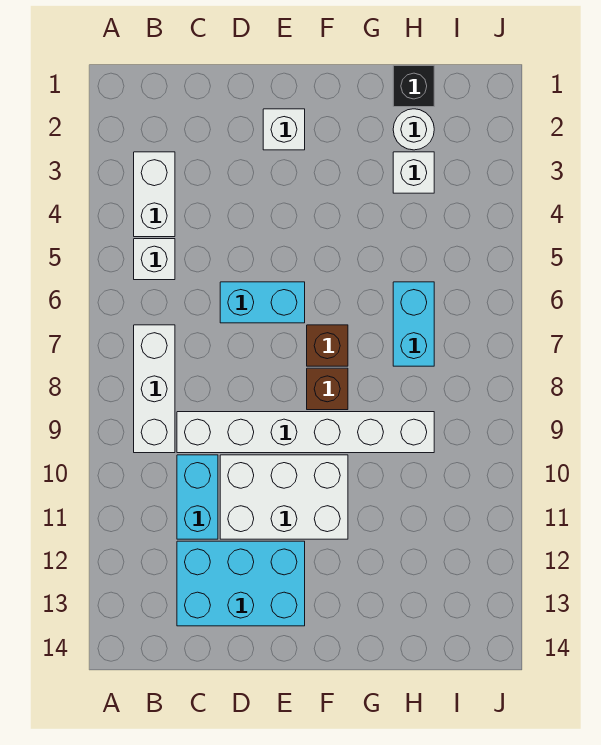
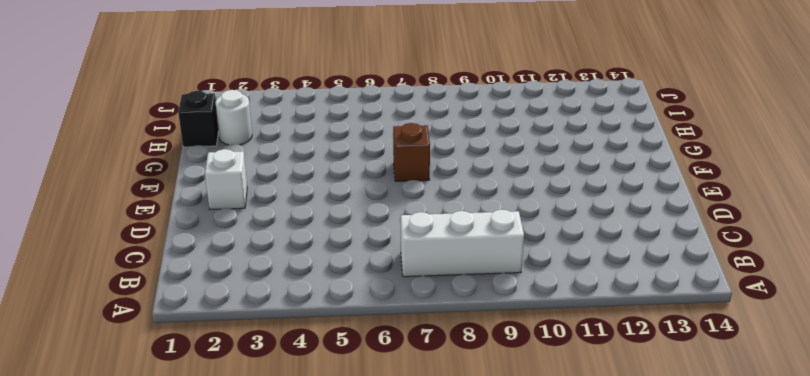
none -> white 1x2 brick [134,152,175,237]
none -> white 1x1 brick [134,239,175,280]
none -> white 1x6 brick [177,412,434,453]

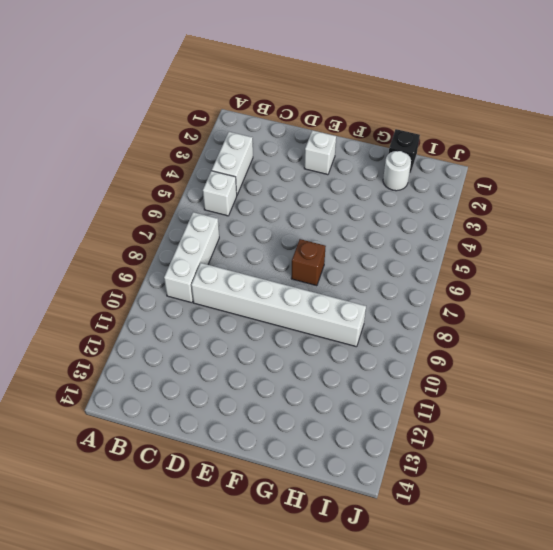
none -> cyan 1x2 brick [177,455,218,539]
none -> cyan 2x3 brick [177,541,305,626]
none -> cyan 1x2 brick [220,282,305,323]

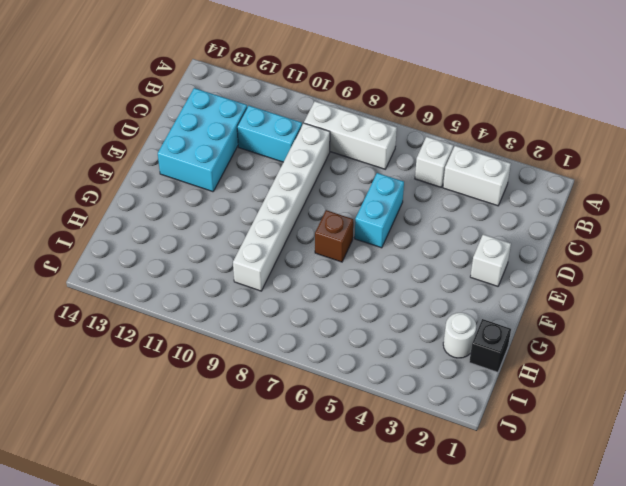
none -> white 2x3 brick [220,455,348,539]
none -> brown 1x1 brick [307,368,348,410]
none -> white 1x1 brick [393,152,434,193]

